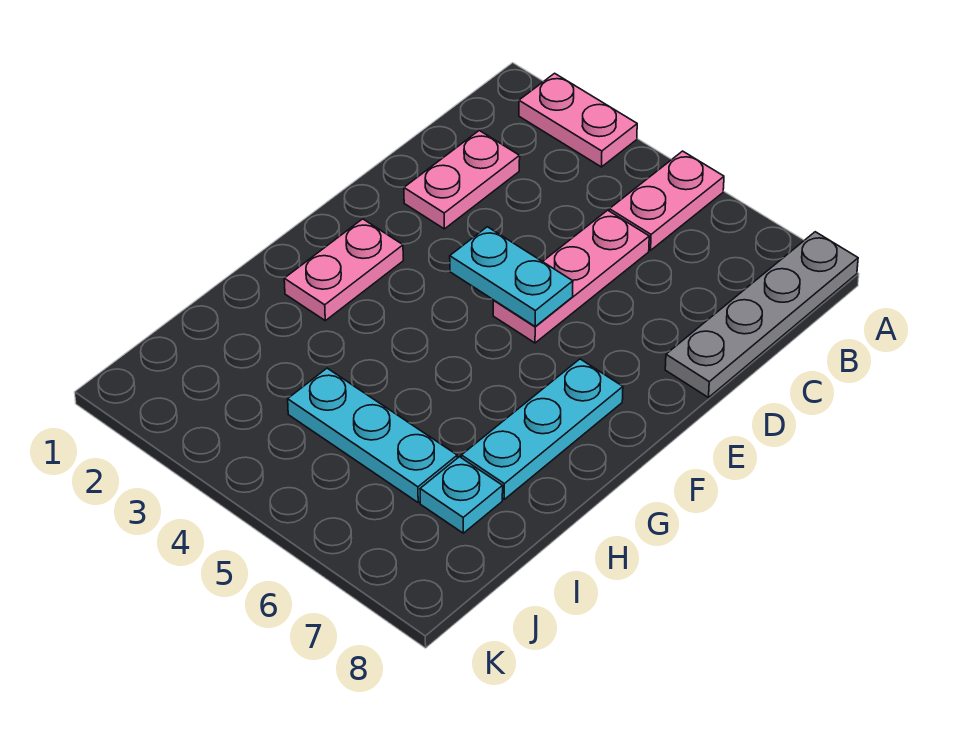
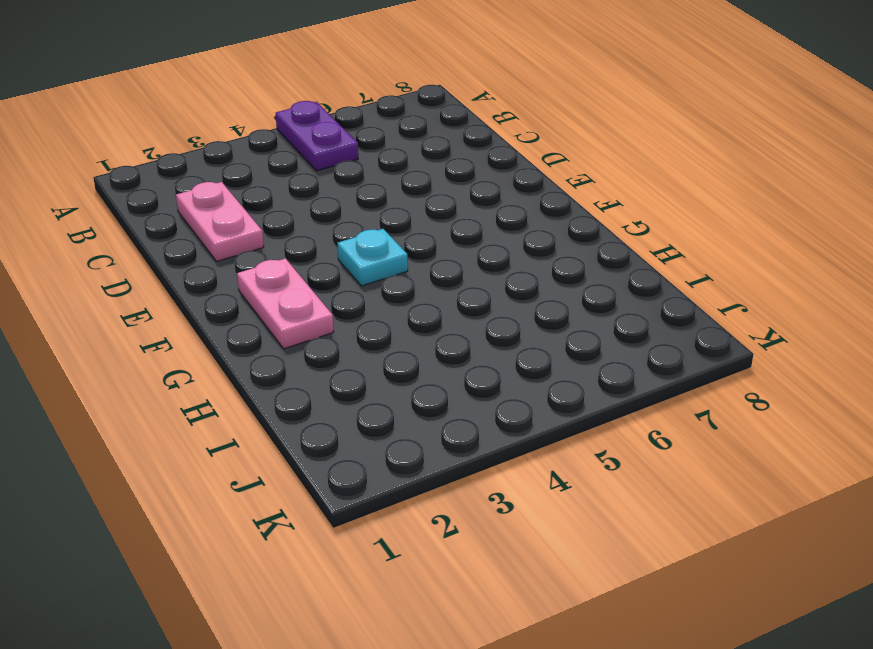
purple 1x2 plate [276,101,358,171] -> pink 1x2 plate [609,151,724,250]
cyan 1x1 plate [337,229,408,286] -> cyan 1x1 plate moved to [420,457,503,533]
none -> pink 1x2 plate [519,73,637,167]
none -> grey 1x4 plate [665,232,858,398]

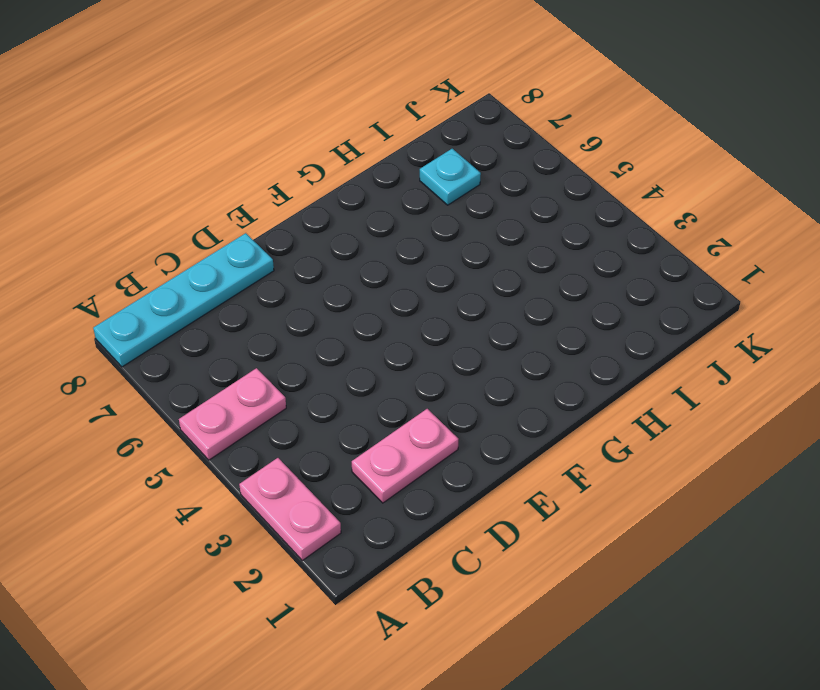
cyan 1x4 plate [93,233,274,367] -> grey 1x4 plate [665,232,858,398]
none -> pink 1x3 plate [493,210,649,343]
none -> pink 1x2 plate [284,219,403,321]

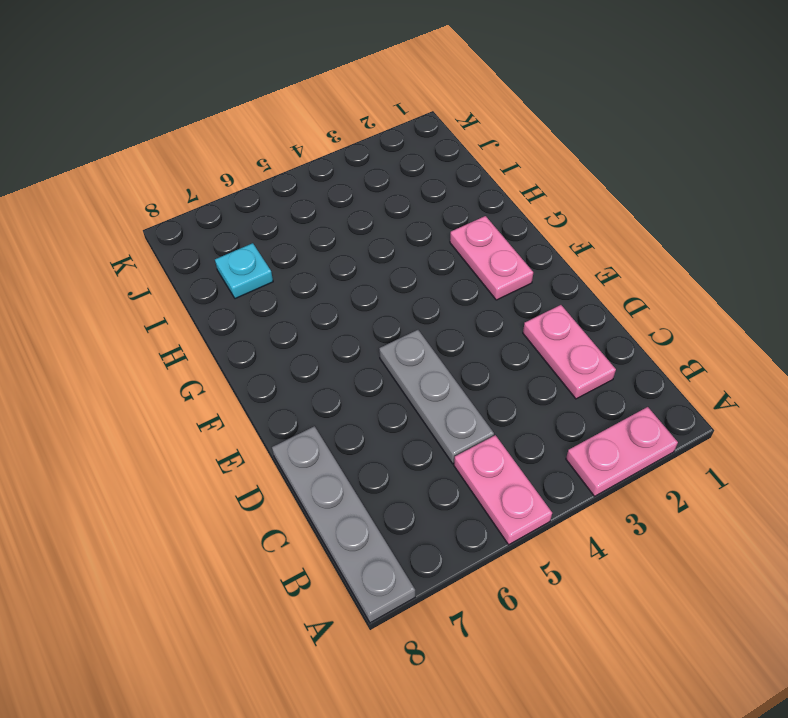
grey 1x3 plate [379,330,494,464] -> pink 1x3 plate [493,210,649,343]
none -> cyan 1x3 plate [461,359,623,499]
none -> cyan 1x3 plate [288,368,457,502]

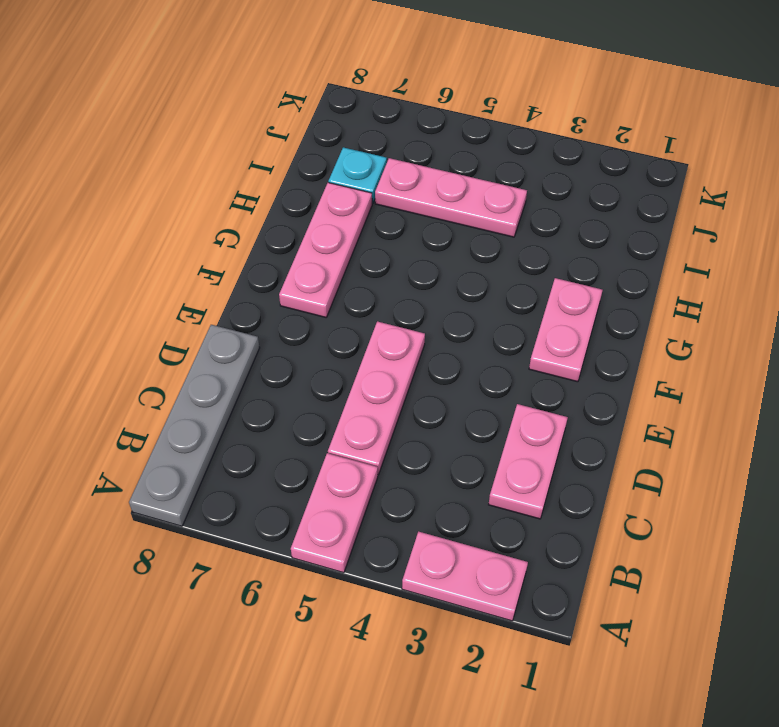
pink 1x3 plate [279,183,372,317] -> cyan 1x3 plate [461,359,623,499]
pink 1x3 plate [375,158,527,237] -> cyan 1x3 plate [288,368,457,502]
none -> cyan 1x2 plate [450,227,573,327]

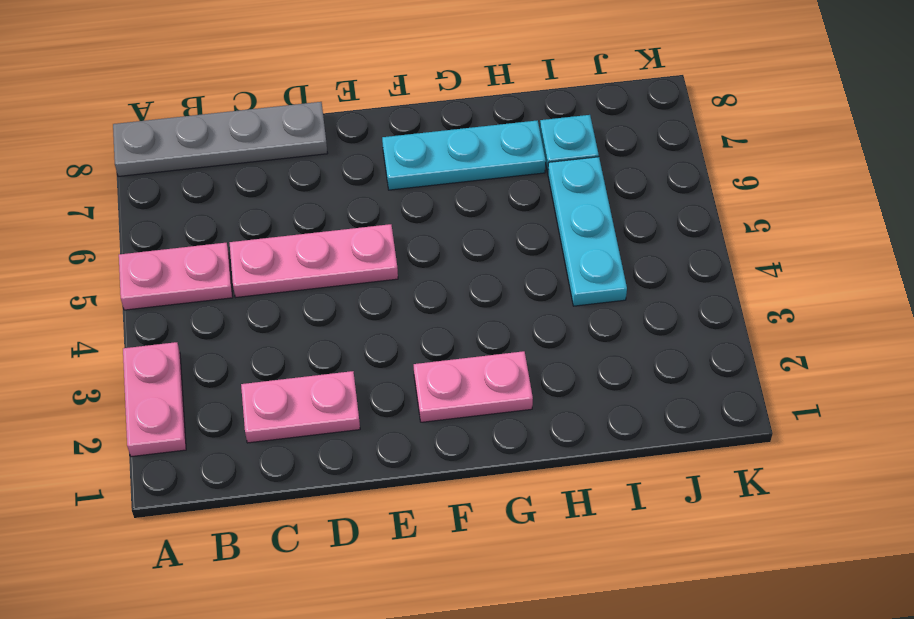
none -> cyan 1x2 plate [450,227,573,327]

